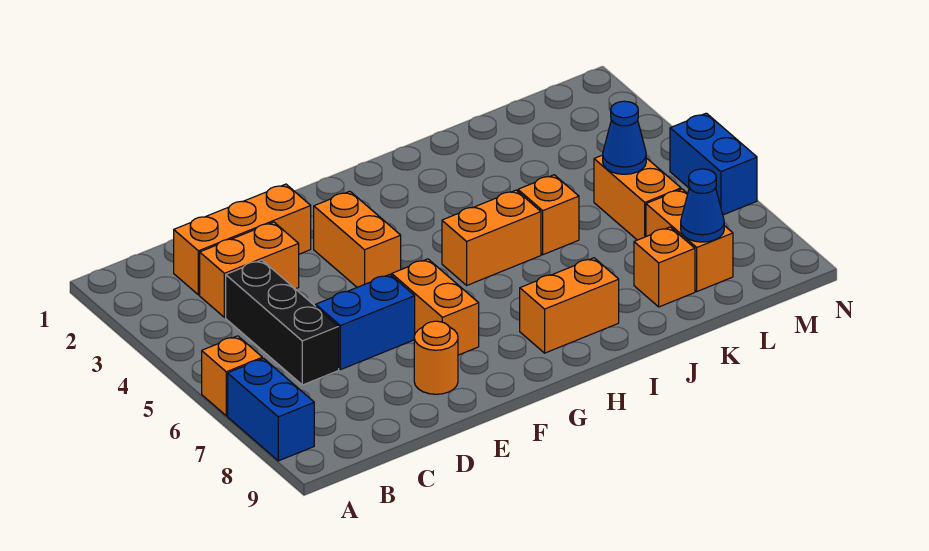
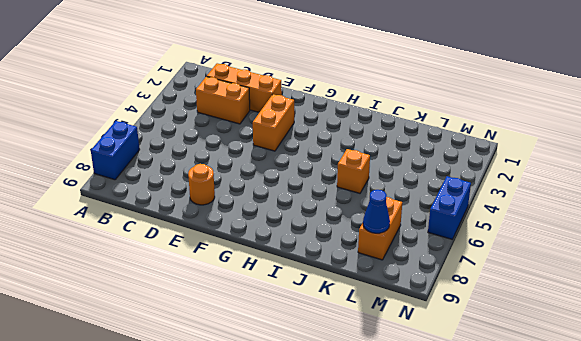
none -> orange 1x1 brick [202,336,262,416]
none -> black 1x3 brick [226,260,339,385]
none -> blue 1x2 brick [316,274,415,370]

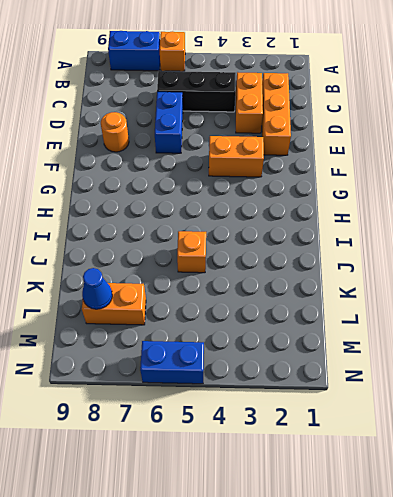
none -> orange 1x2 brick [392,259,479,355]
none -> orange 1x2 brick [442,190,541,285]
none -> orange 1x2 brick [520,258,619,353]

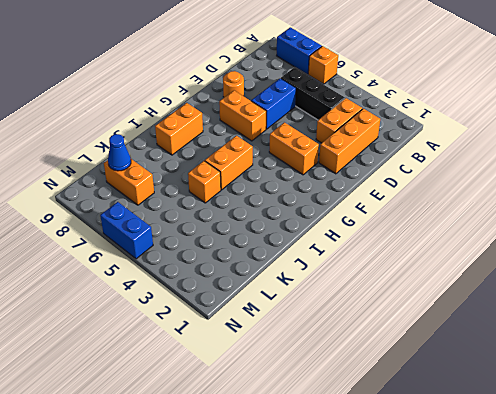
none -> orange 1x1 brick [634,227,695,307]
none -> orange 1x2 brick [594,155,681,240]
none -> blue 1x1 cone [603,101,646,174]

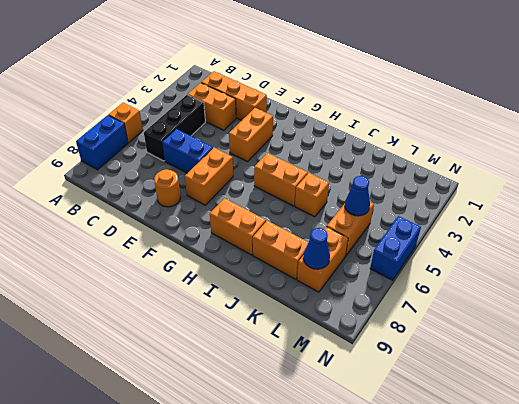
orange 1x2 brick [253,221,308,279] -> orange 1x1 brick [634,227,695,307]

